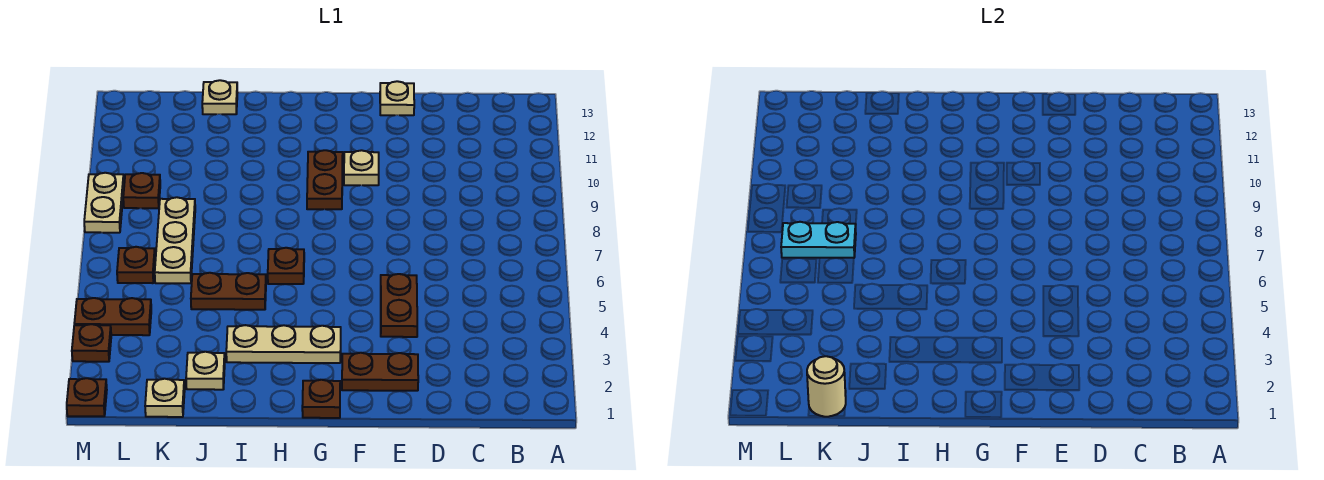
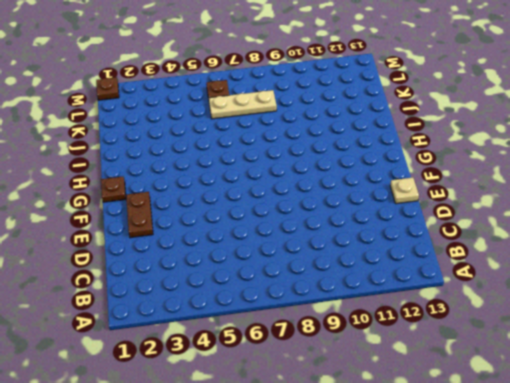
none -> brown 1x2 plate [381,274,417,337]
none -> tan 1x1 plate [344,150,379,185]
none -> tan 1x3 plate [226,325,341,363]

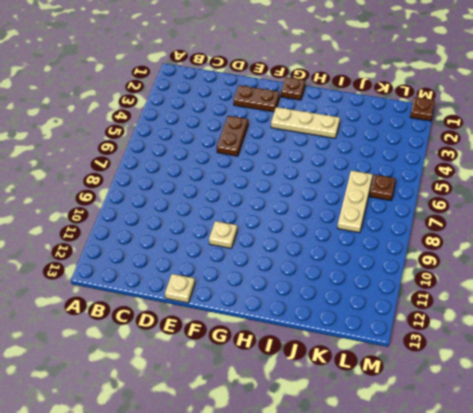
none -> brown 1x2 plate [307,150,343,209]
none -> brown 1x1 plate [268,248,304,284]
none -> brown 1x2 plate [191,273,266,310]

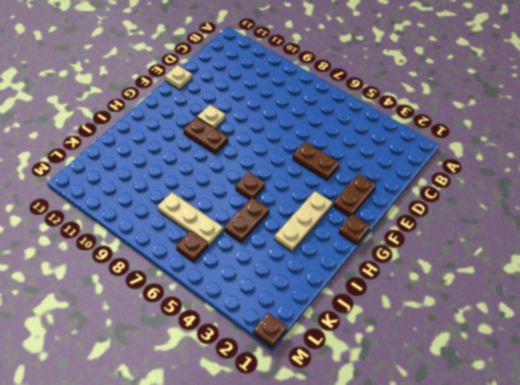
none -> tan 1x1 plate [186,352,225,390]
none -> tan 1x1 plate [202,80,238,114]
none -> tan 1x1 plate [145,379,185,417]

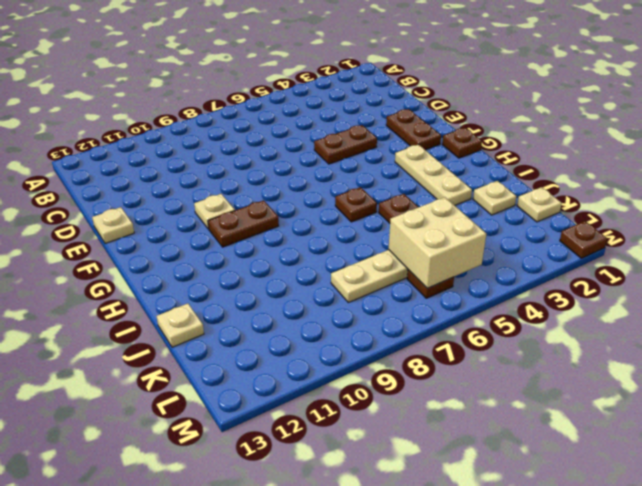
tan 2x2 brick [389,197,486,288] -> none
none -> brown 1x2 plate [74,298,151,335]
none -> brown 1x1 plate [123,173,160,208]
none -> brown 1x1 plate [72,324,111,362]

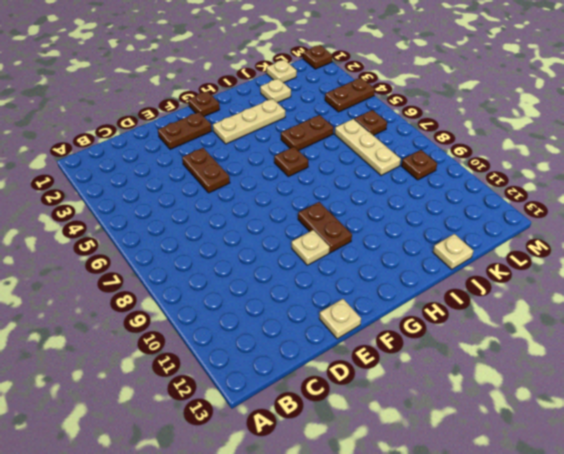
none -> brown 1x1 plate [72,324,111,362]
none -> tan 1x2 plate [84,173,124,233]
none -> tan 1x1 round brick [807,356,846,417]

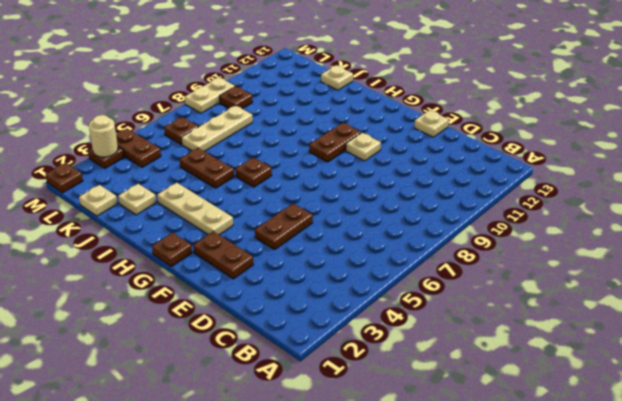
tan 1x1 round brick [89,115,118,157] -> tan 1x1 round brick moved to [807,356,846,417]
none -> cyan 1x2 plate [781,222,856,258]

